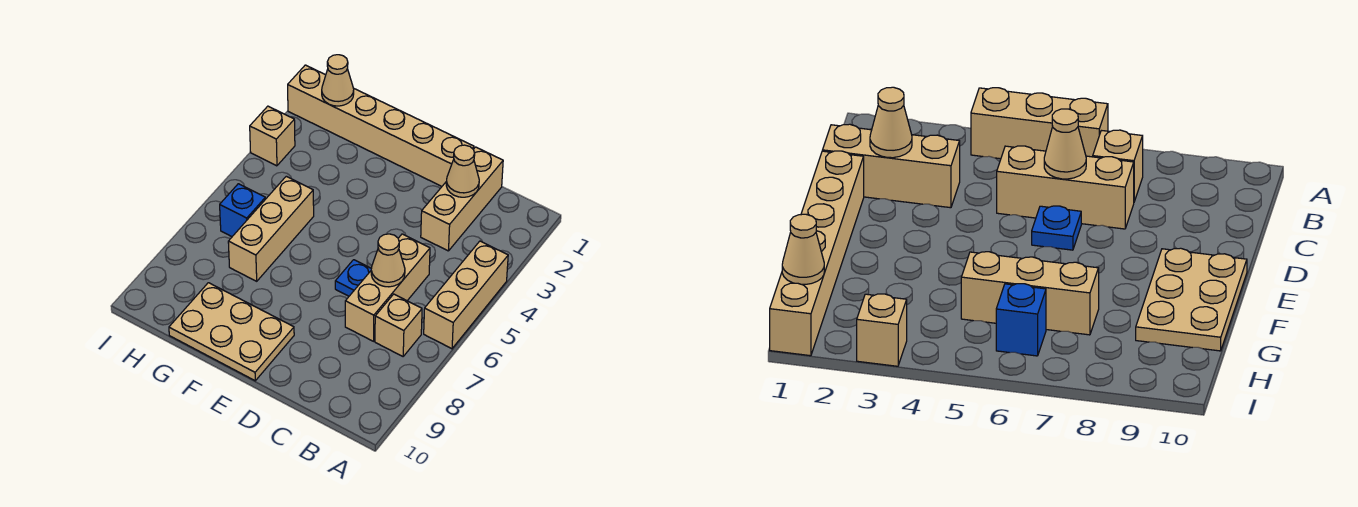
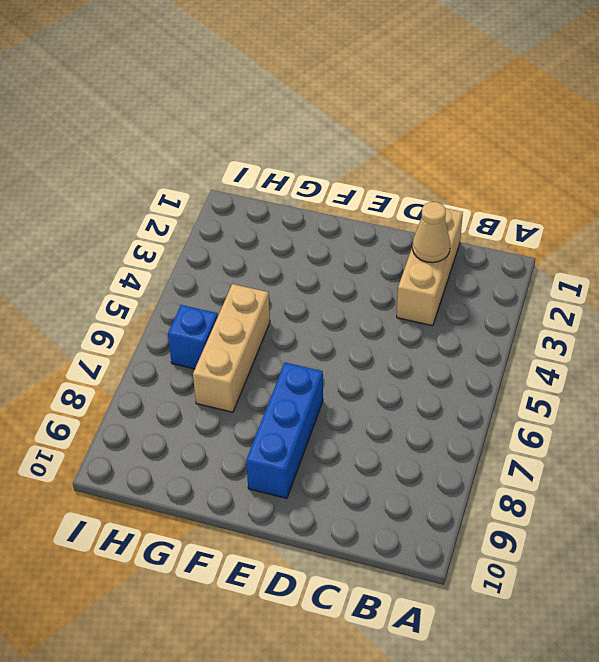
blue 1x3 brick [246,362,323,498] -> tan 2x3 plate [169,283,294,381]
none -> tan 1x3 brick [424,241,508,349]
none -> tan 1x1 brick [375,294,422,356]
none -> tan 1x3 brick [345,234,430,341]

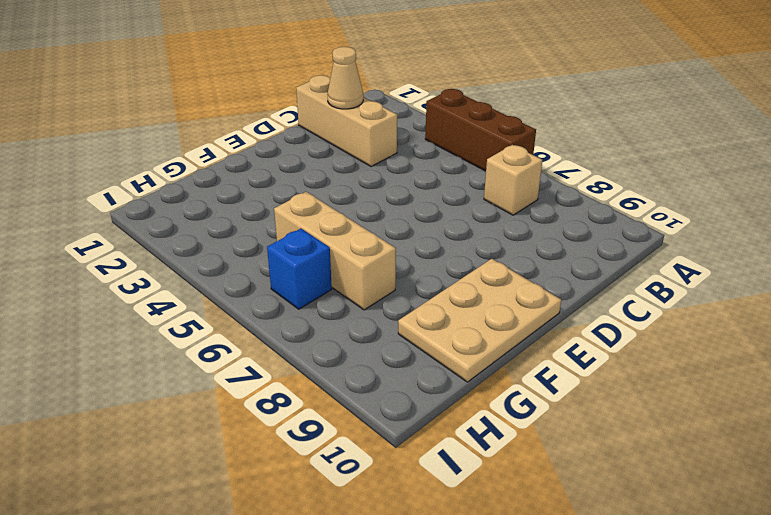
brown 1x3 brick [425,89,536,171] -> tan 1x3 brick [424,241,508,349]
none -> tan 1x3 brick [345,234,430,341]
none -> tan 1x6 brick [288,65,474,186]
none -> blue 1x1 plate [335,260,371,296]

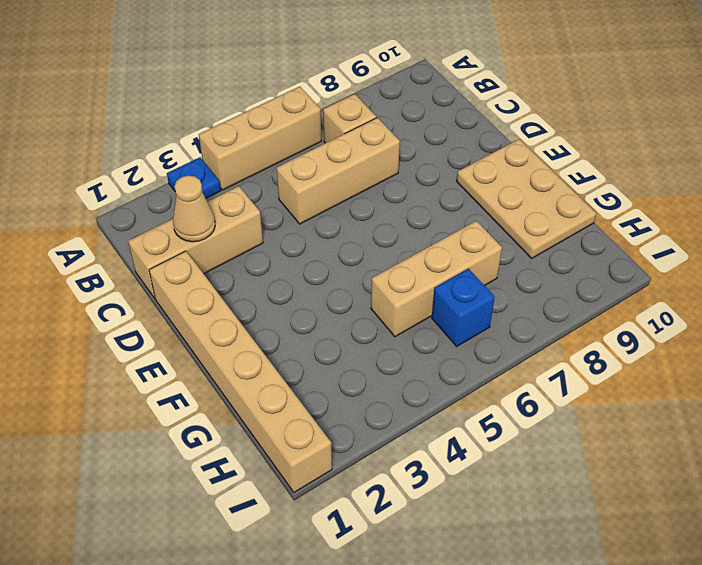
blue 1x1 plate [167,157,221,198] -> blue 1x1 plate moved to [335,260,371,296]
none -> tan 1x1 brick [250,106,295,166]
none -> tan 1x1 cone [371,234,405,287]
none -> tan 1x1 cone [322,55,354,106]

